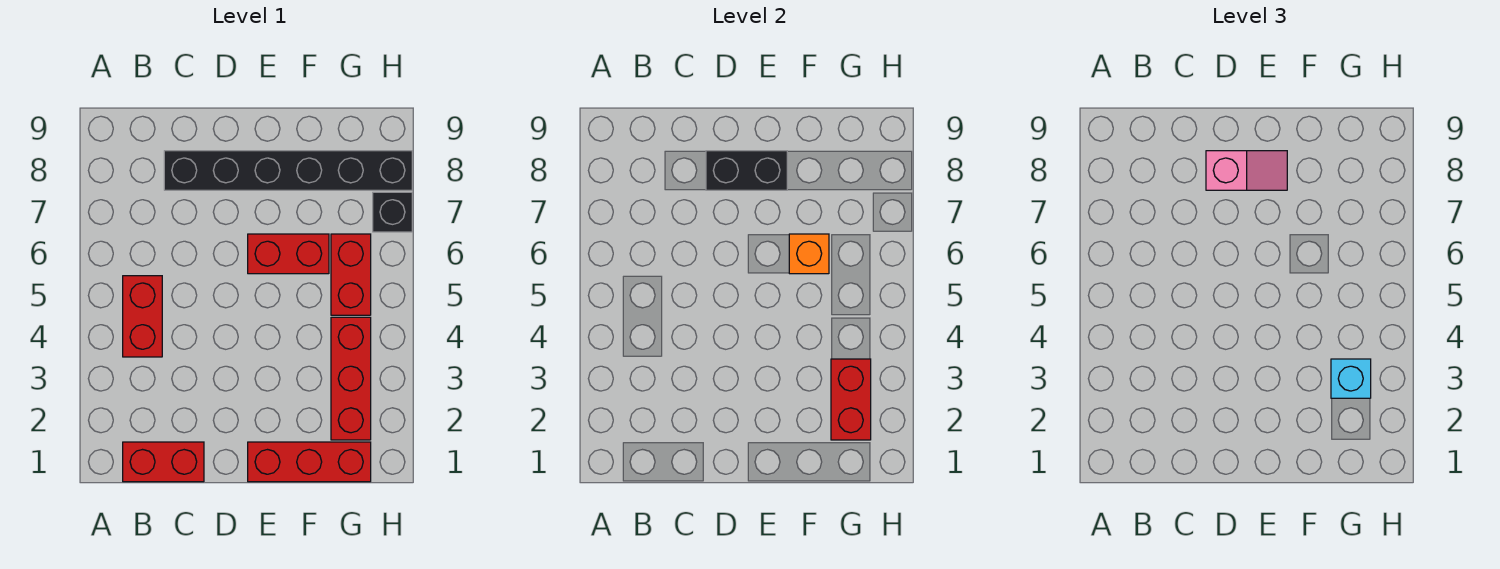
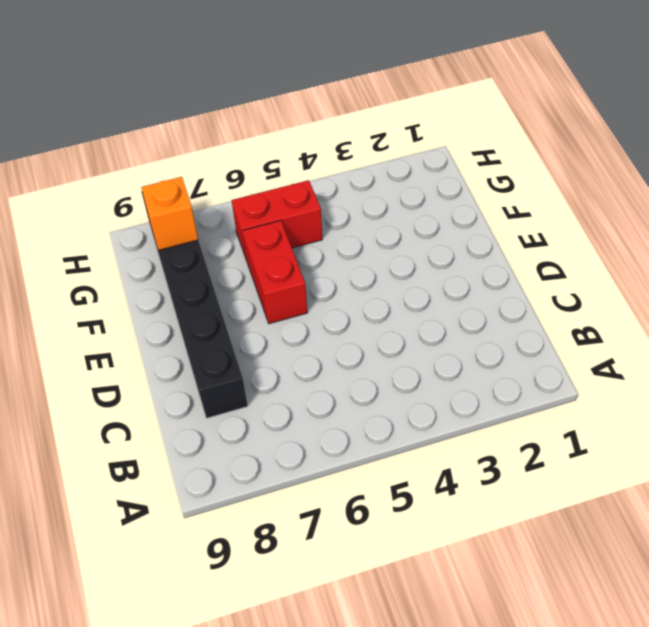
orange 1x1 brick [141,177,198,250] -> orange 1x1 brick moved to [789,234,829,274]
none -> red 1x2 brick [123,442,204,482]
none -> red 1x2 brick [123,276,162,357]
none -> red 1x3 brick [248,442,371,482]

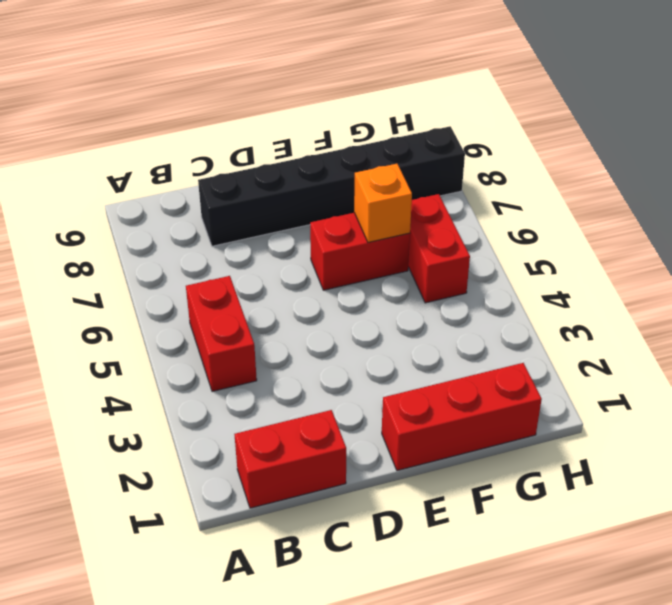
none -> red 1x3 brick [331,317,371,440]
none -> black 1x1 brick [373,192,412,232]
none -> black 1x2 brick [706,151,787,190]

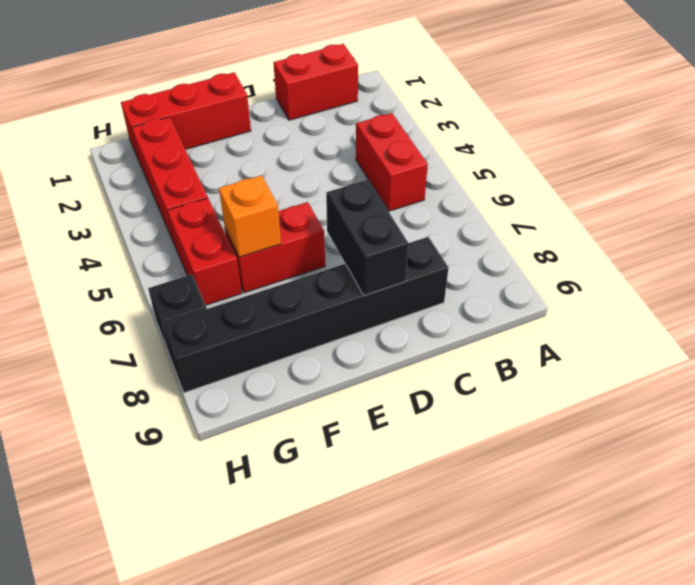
black 1x2 brick [326,180,409,296] -> black 1x2 brick turned to [706,151,787,190]
none -> red 1x2 brick [831,359,871,440]
none -> pink 1x2 slope [1206,151,1287,190]
none -> cyan 1x1 brick [1331,359,1371,398]

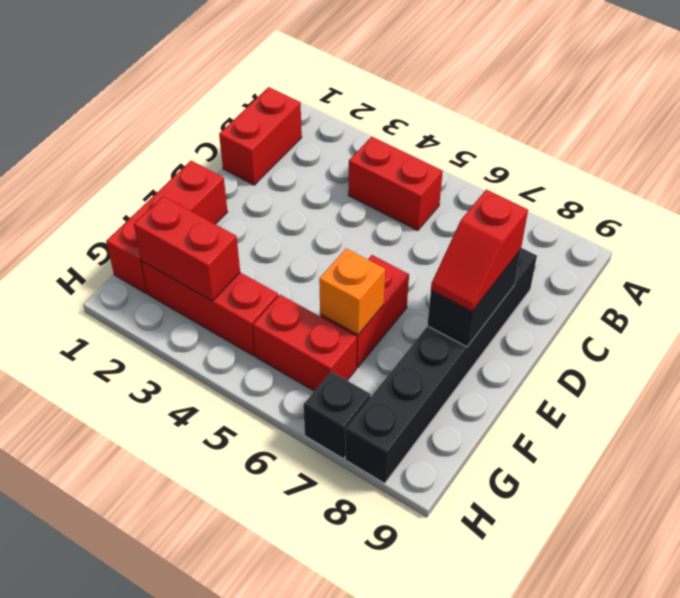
red 1x2 slope [431,190,528,311] -> pink 1x2 slope [1206,151,1287,190]
none -> cyan 1x1 brick [1331,359,1371,398]

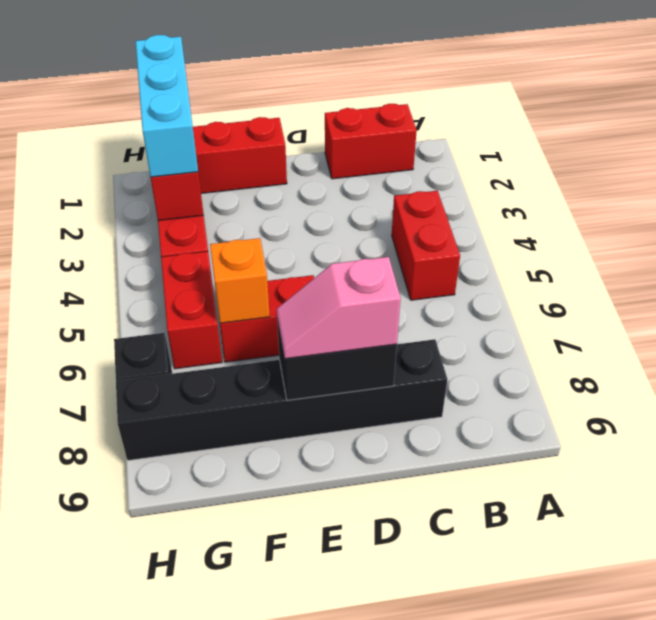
cyan 1x3 brick [136,35,198,177] -> cyan 1x1 brick [1331,359,1371,398]

